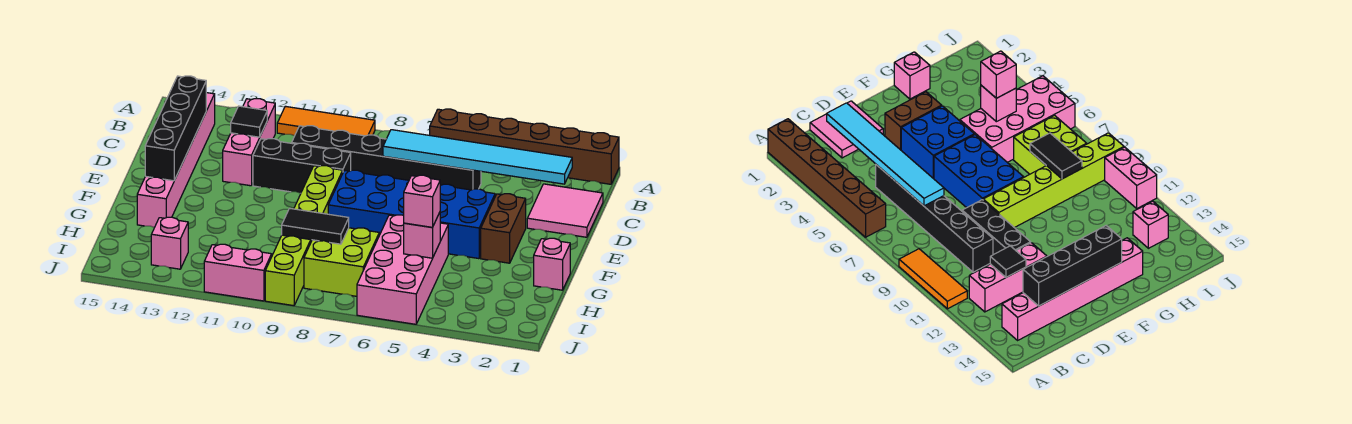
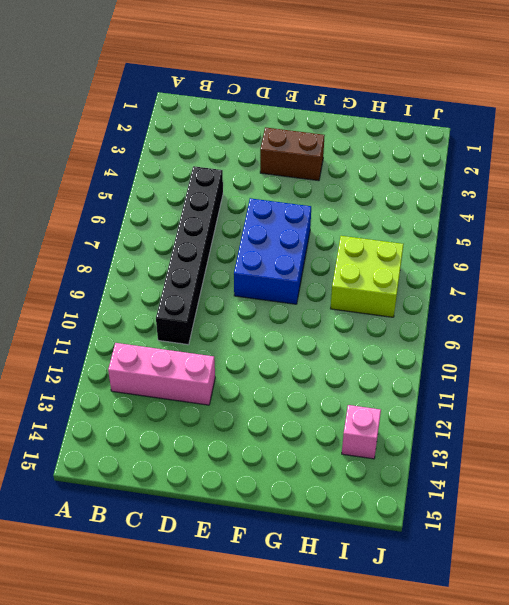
none -> brown 1x6 brick [430,109,619,184]
none -> orange 1x3 tile [277,106,375,136]
none -> pink 1x6 brick [137,93,215,227]

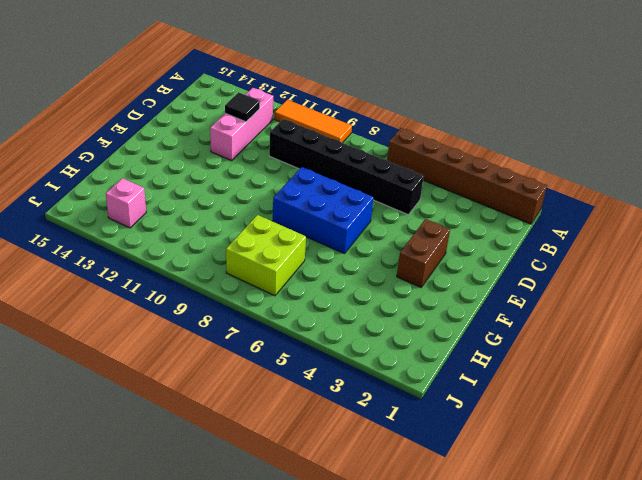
none -> pink 1x6 brick [137,93,215,227]
none -> pink 2x2 tile [527,184,603,237]
none -> black 1x3 brick [253,139,351,193]

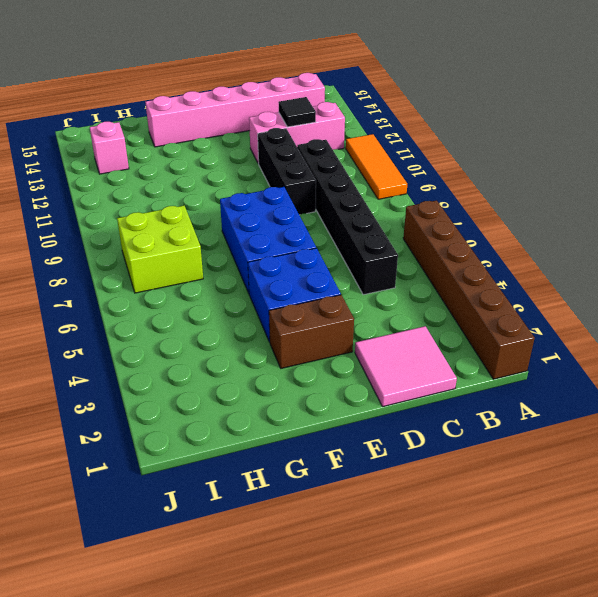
none -> lime 1x6 brick [265,166,343,306]
none -> pink 1x1 brick [534,238,570,290]
none -> pink 2x4 brick [357,215,448,324]

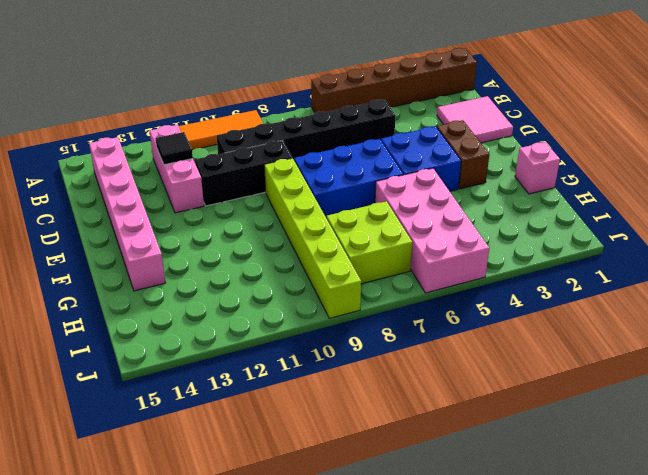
none -> pink 1x1 brick [151,217,188,269]
none -> pink 1x2 brick [204,244,272,301]
none -> cyan 1x6 tile [383,130,572,184]

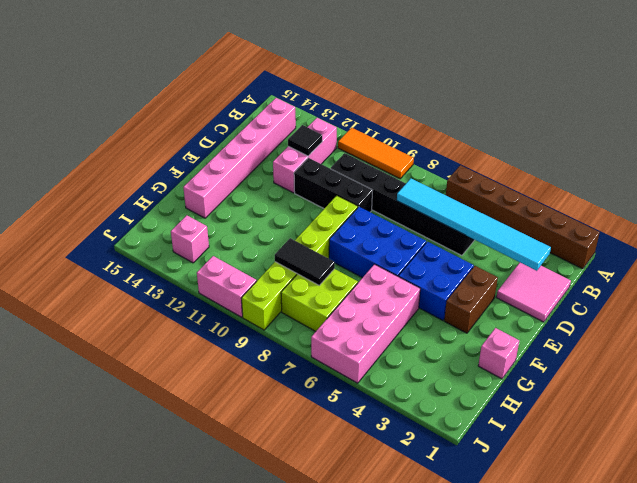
none -> black 1x4 brick [145,76,206,181]
none -> pink 1x1 brick [404,212,440,258]
none -> pink 1x1 brick [404,175,440,227]

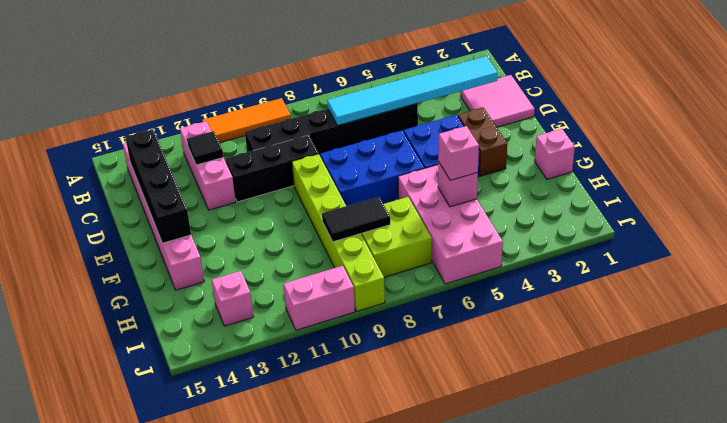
none -> brown 1x6 brick [430,109,619,184]

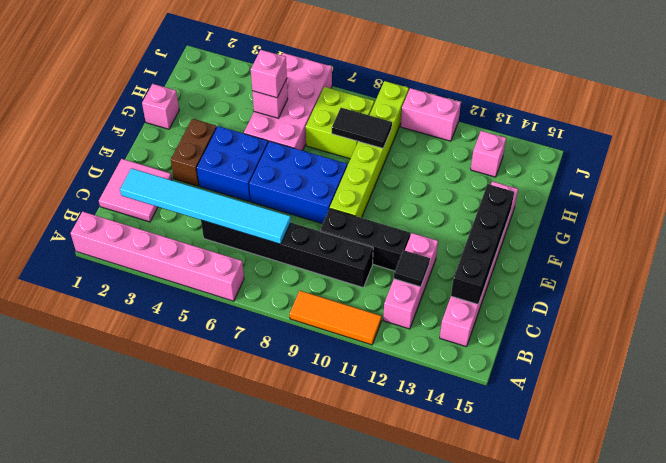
pink 1x6 brick [71,212,244,301] -> brown 1x6 brick [430,109,619,184]

